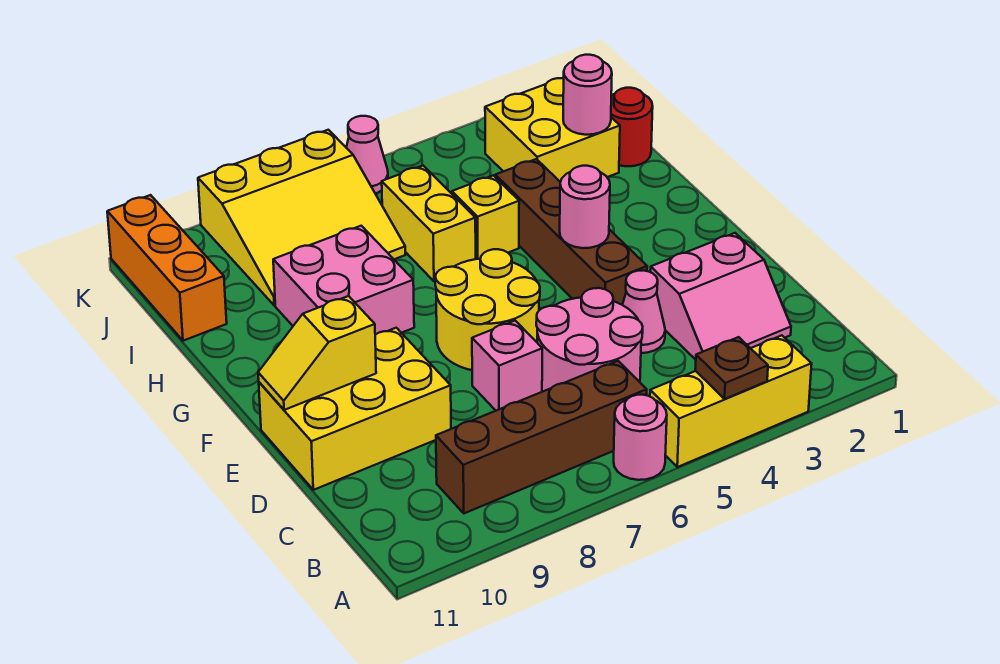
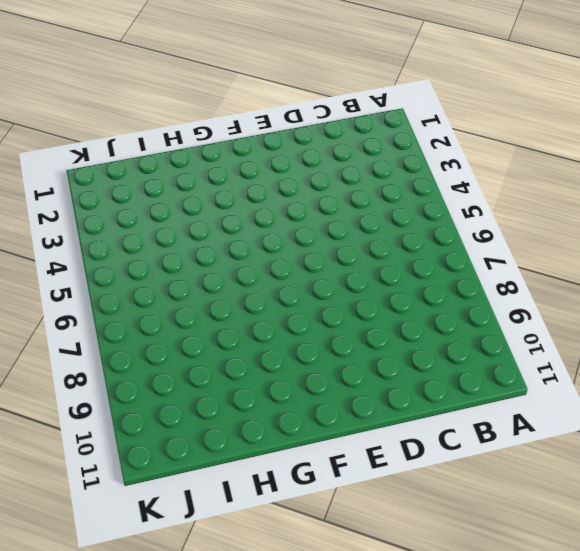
none -> yellow 1x3 brick [650,335,812,467]
none -> pink 1x1 round brick [614,395,667,480]
none -> brown 1x4 brick [436,361,647,513]

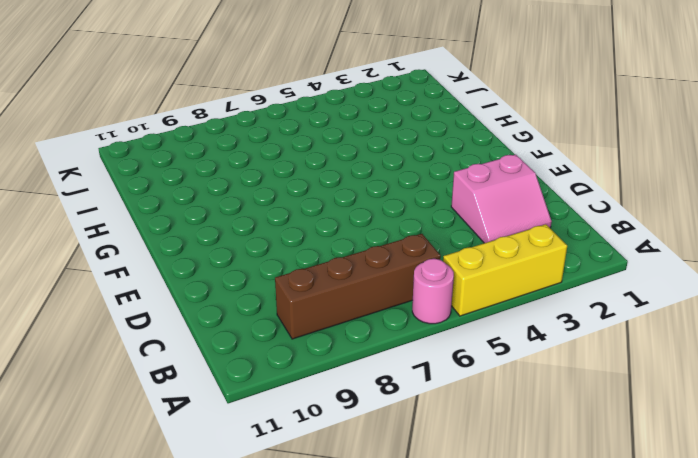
none -> pink 2x2 round brick [536,288,643,392]
none -> pink 1x1 cone [623,270,665,353]
none -> pink 1x1 brick [472,321,542,411]

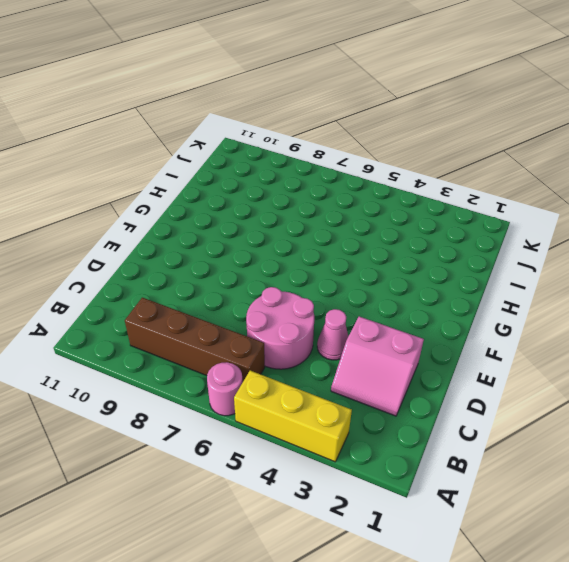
none -> pink 1x1 brick [472,321,542,411]
none -> yellow 2x3 brick [259,328,451,490]
none -> brown 1x4 brick [495,159,647,305]

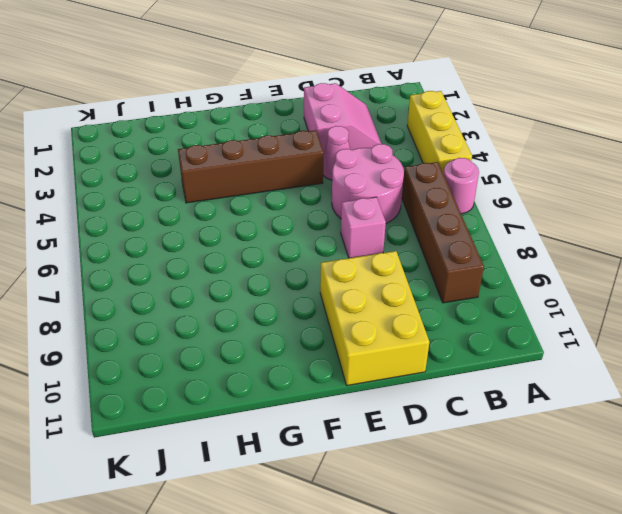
none -> yellow 2x2 round brick [435,249,540,370]
none -> pink 2x2 brick [273,226,414,335]
none -> yellow 1x1 brick [452,175,519,259]

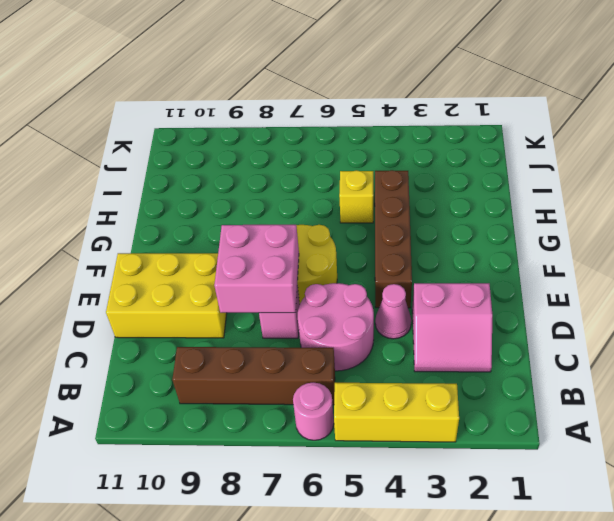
pink 2x2 brick [214,225,299,313] -> pink 2x2 brick moved to [273,226,414,335]
none -> yellow 1x2 brick [382,166,476,281]
none -> red 1x1 round brick [611,88,653,166]
none -> yellow 2x2 brick [485,78,620,182]

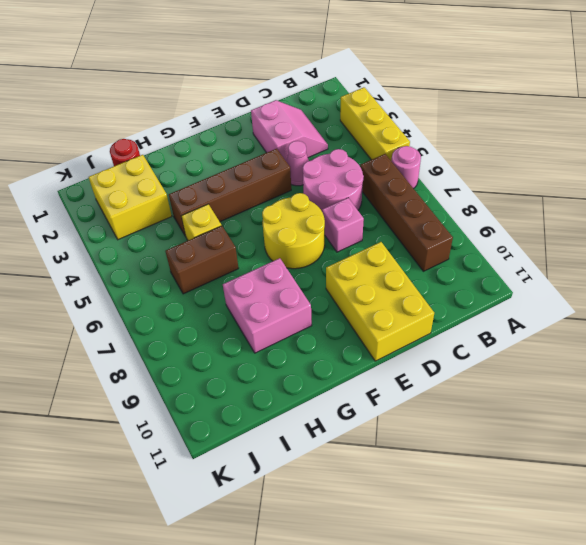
brown 1x2 brick [166,226,239,294] -> yellow 1x2 brick [382,166,476,281]
none -> yellow 3x3 slope [198,130,405,305]
none -> orange 1x3 brick [107,195,227,341]
none -> pink 1x1 cone [346,116,388,193]

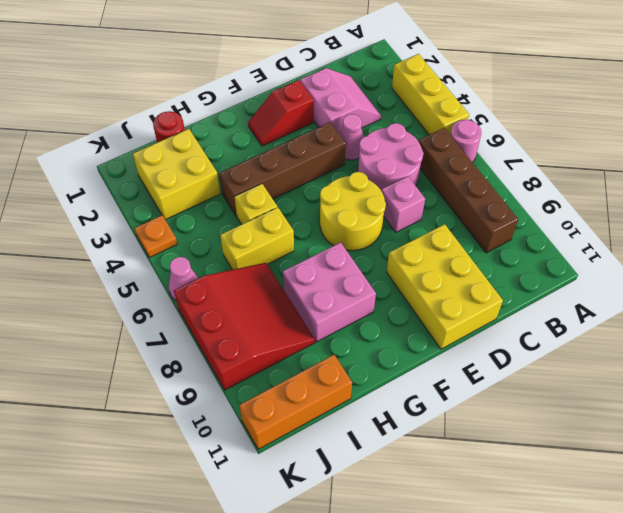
red 1x2 slope [248,80,314,146] -> none
red 3x3 slope [174,263,315,390] -> yellow 3x3 slope [198,130,405,305]
orange 1x1 plate [134,215,177,258] -> none
none -> brown 1x1 plate [695,337,768,399]
none -> yellow 1x2 slope [258,296,376,410]
none -> pink 1x1 round brick [560,166,610,248]

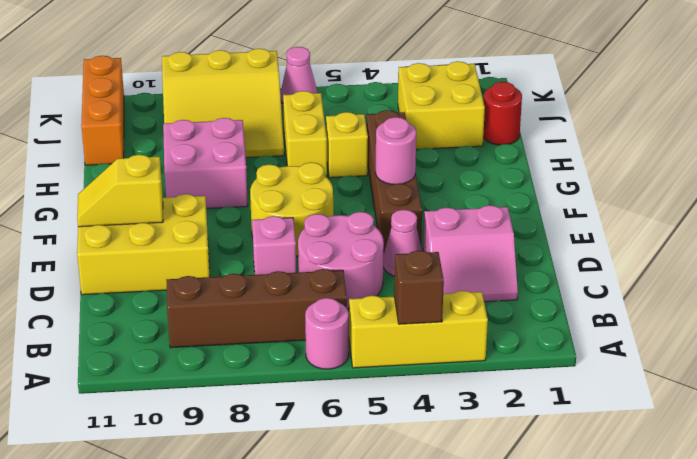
brown 1x1 brick [394,251,444,324] -> brown 1x1 plate [695,337,768,399]
none -> pink 1x1 round brick [563,55,612,135]

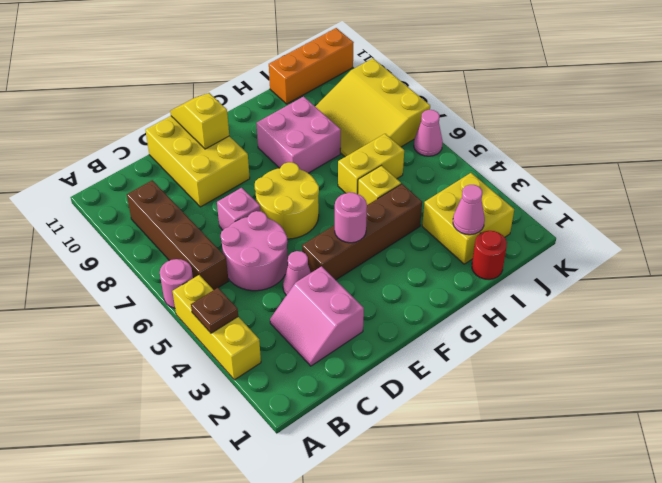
pink 1x1 cone [453,185,485,235] -> pink 1x1 round brick [563,55,612,135]

